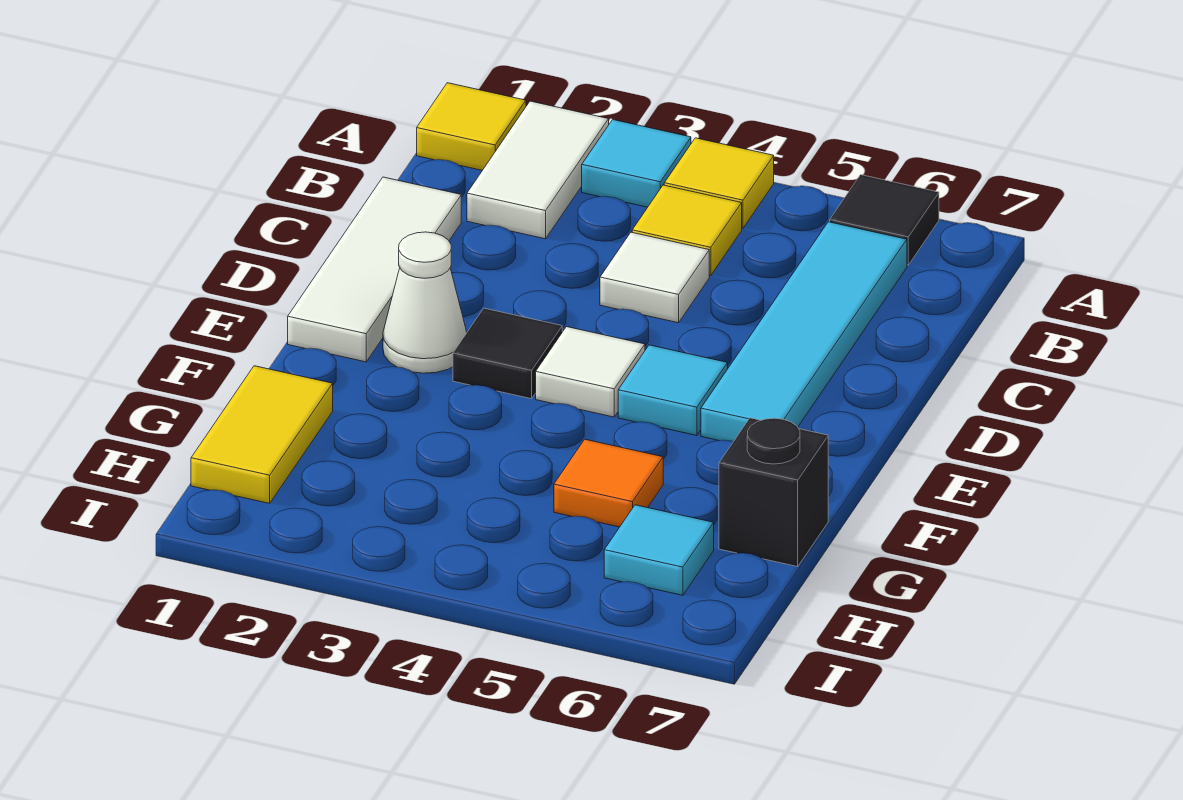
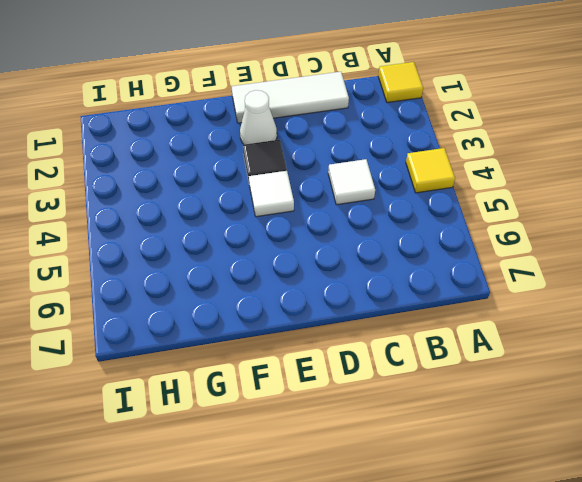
none -> white 1x2 tile [467,101,609,239]
none -> cyan 1x1 tile [582,120,691,207]
none -> black 1x1 tile [830,175,939,265]

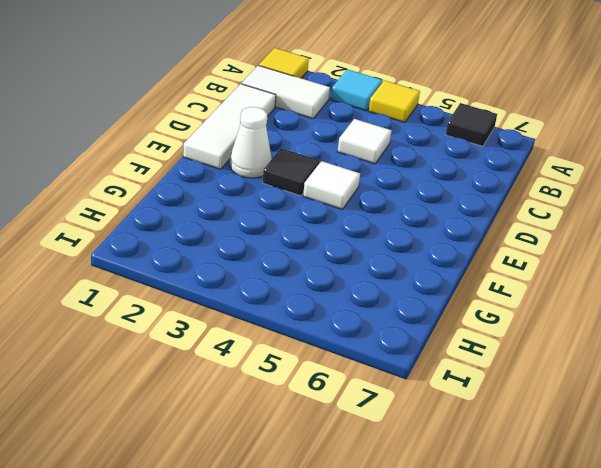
white 1x2 tile [241,65,330,119] -> white 1x2 tile turned to [467,101,609,239]
none -> yellow 1x1 tile [632,185,742,276]
none -> cyan 1x4 tile [701,222,907,441]
none -> cyan 1x1 tile [618,345,728,435]

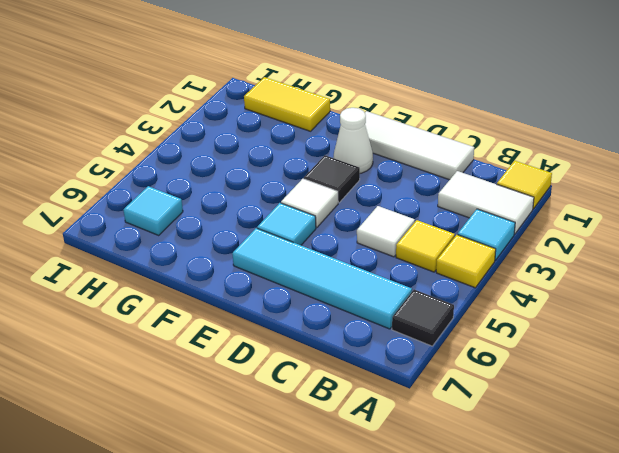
none -> orange 1x1 tile [554,439,663,527]
none -> black 1x1 brick [719,418,828,567]

